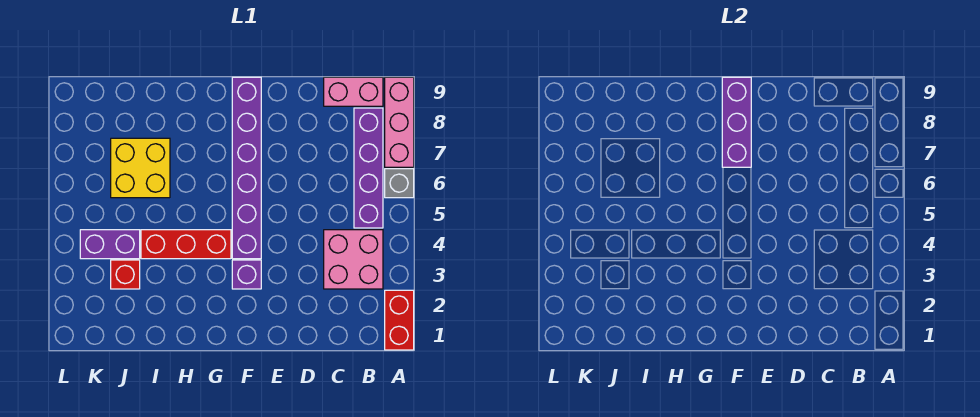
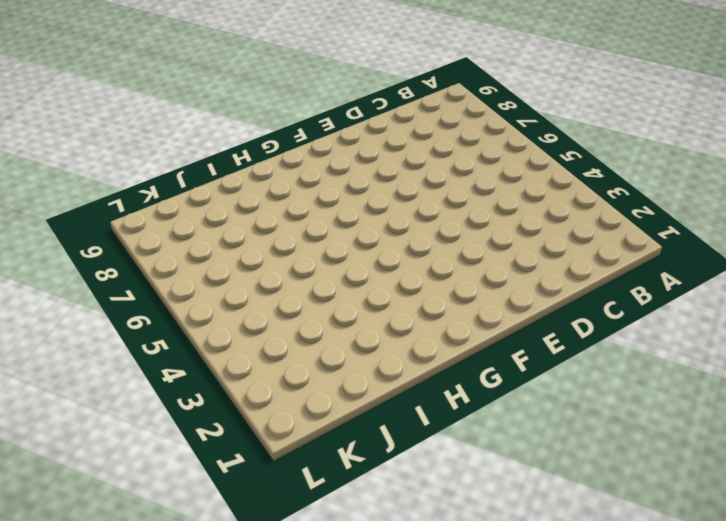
none -> red 1x2 brick [385,290,414,350]
none -> grey 1x1 brick [385,169,414,198]
none -> pink 1x3 brick [385,77,414,167]

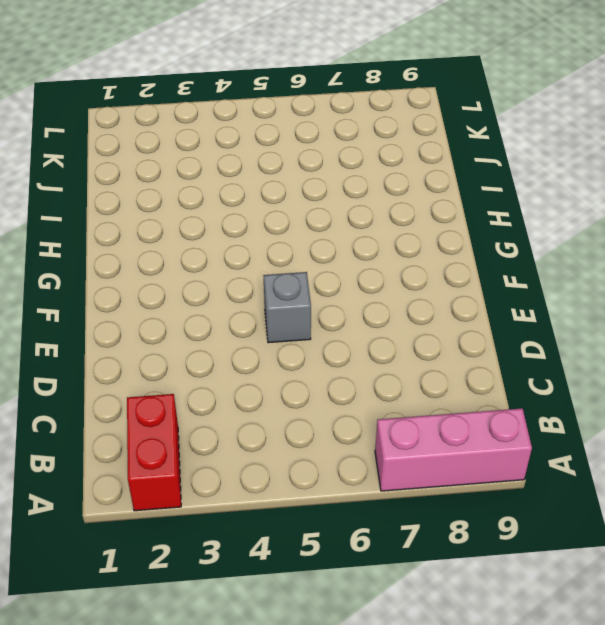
red 1x2 brick [127,394,181,511] -> red 1x2 brick turned to [385,290,414,350]
grey 1x1 brick [263,272,311,343] -> grey 1x1 brick moved to [385,169,414,198]
none -> pink 2x2 brick [324,230,383,289]
none -> purple 1x4 brick [354,108,383,228]
none -> pink 1x2 brick [324,77,383,106]

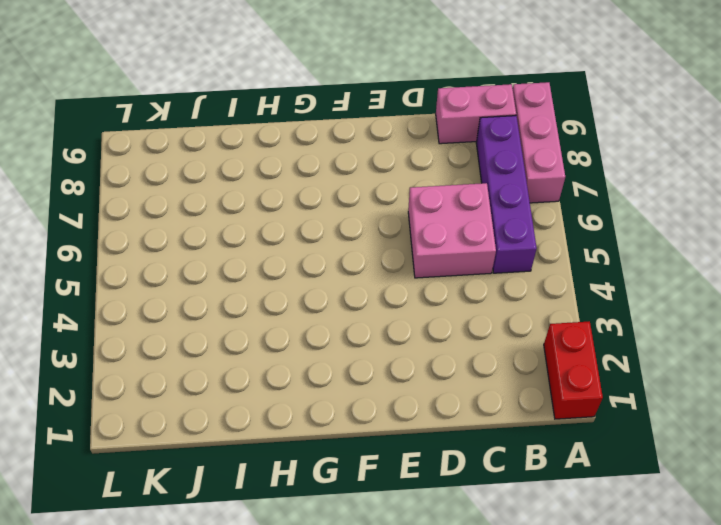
pink 2x2 brick [408,183,496,278] -> pink 2x2 brick moved to [324,230,383,289]
none -> grey 1x1 brick [385,169,414,198]
none -> purple 1x1 brick [232,260,261,289]
none -> purple 1x6 brick [232,77,261,259]

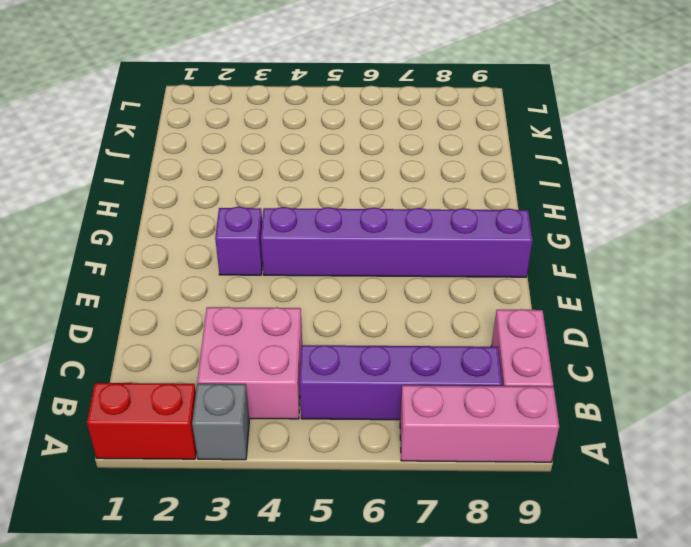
grey 1x1 brick [192,384,249,460] -> grey 1x1 brick moved to [385,169,414,198]
none -> red 1x3 brick [141,230,231,259]
none -> yellow 2x2 brick [111,138,170,198]
none -> red 1x1 brick [111,260,140,289]

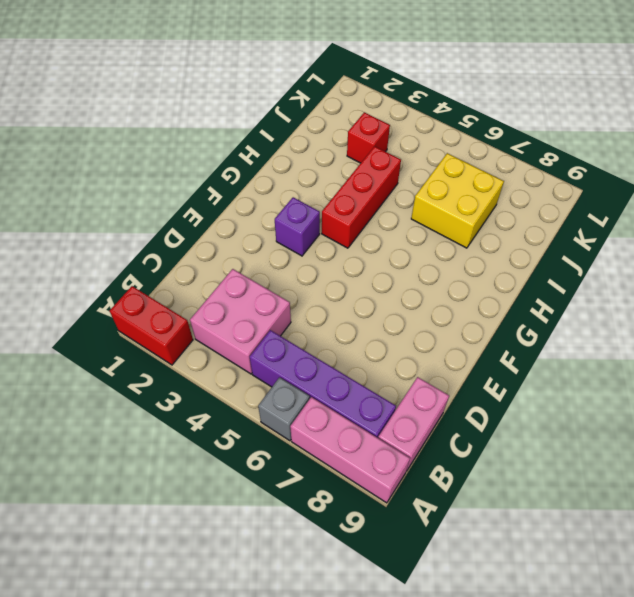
none -> purple 1x6 brick [232,77,261,259]
none -> purple 1x2 brick [80,230,140,259]
none -> purple 1x3 brick [722,77,751,167]

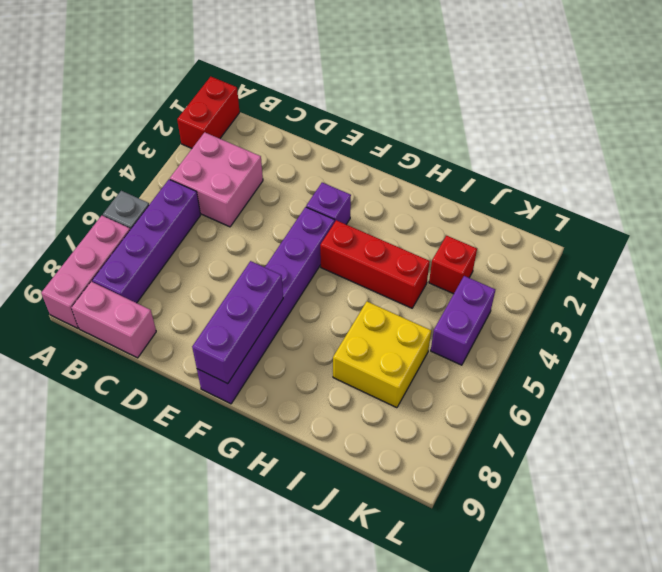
purple 1x2 brick [431,276,495,365] -> purple 1x2 brick turned to [80,230,140,259]

